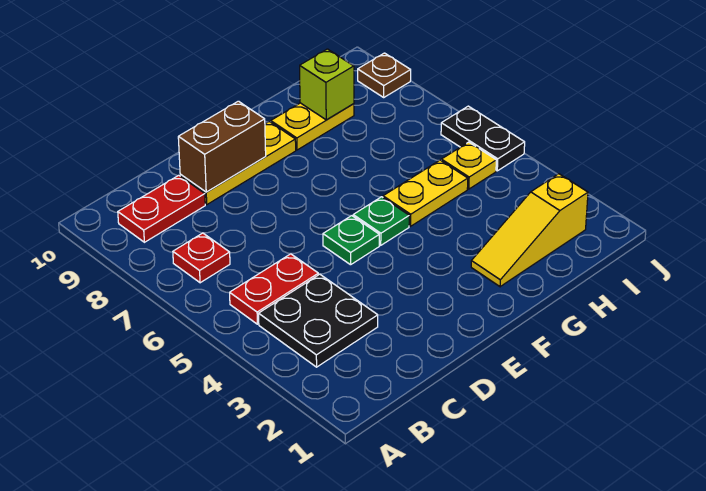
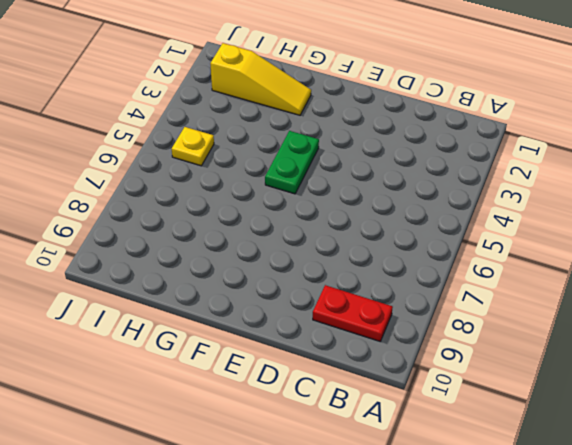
green 1x2 plate [265,131,319,194] -> green 1x1 plate [353,197,409,245]
none -> black 2x2 plate [259,274,378,367]
none -> red 1x2 plate [230,254,318,324]
none -> red 1x1 plate [173,233,230,283]

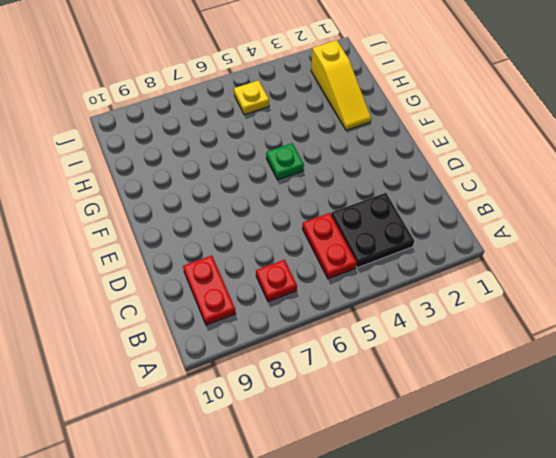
none -> yellow 1x3 plate [180,122,296,204]
none -> green 1x1 plate [323,216,379,265]
none -> yellow 1x2 plate [383,160,468,226]

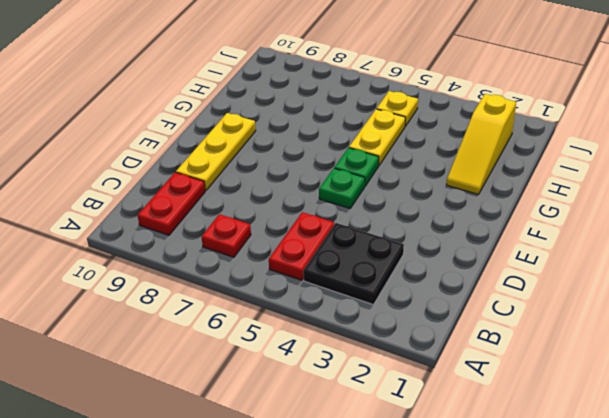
none -> yellow 1x2 plate [271,103,354,150]
none -> black 1x2 plate [441,106,525,171]
none -> brown 1x1 plate [358,53,411,97]

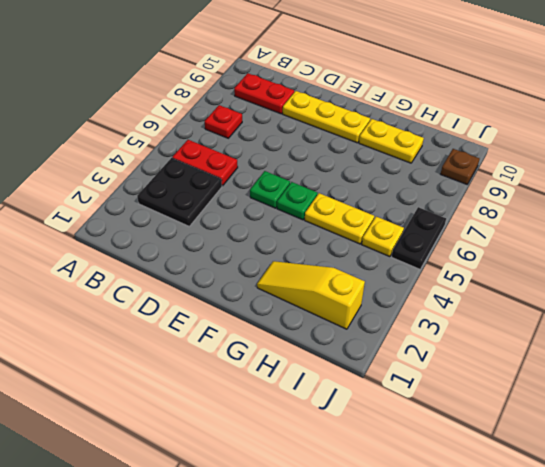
none -> brown 1x2 brick [178,101,266,192]
none -> lime 1x1 brick [300,49,354,120]

